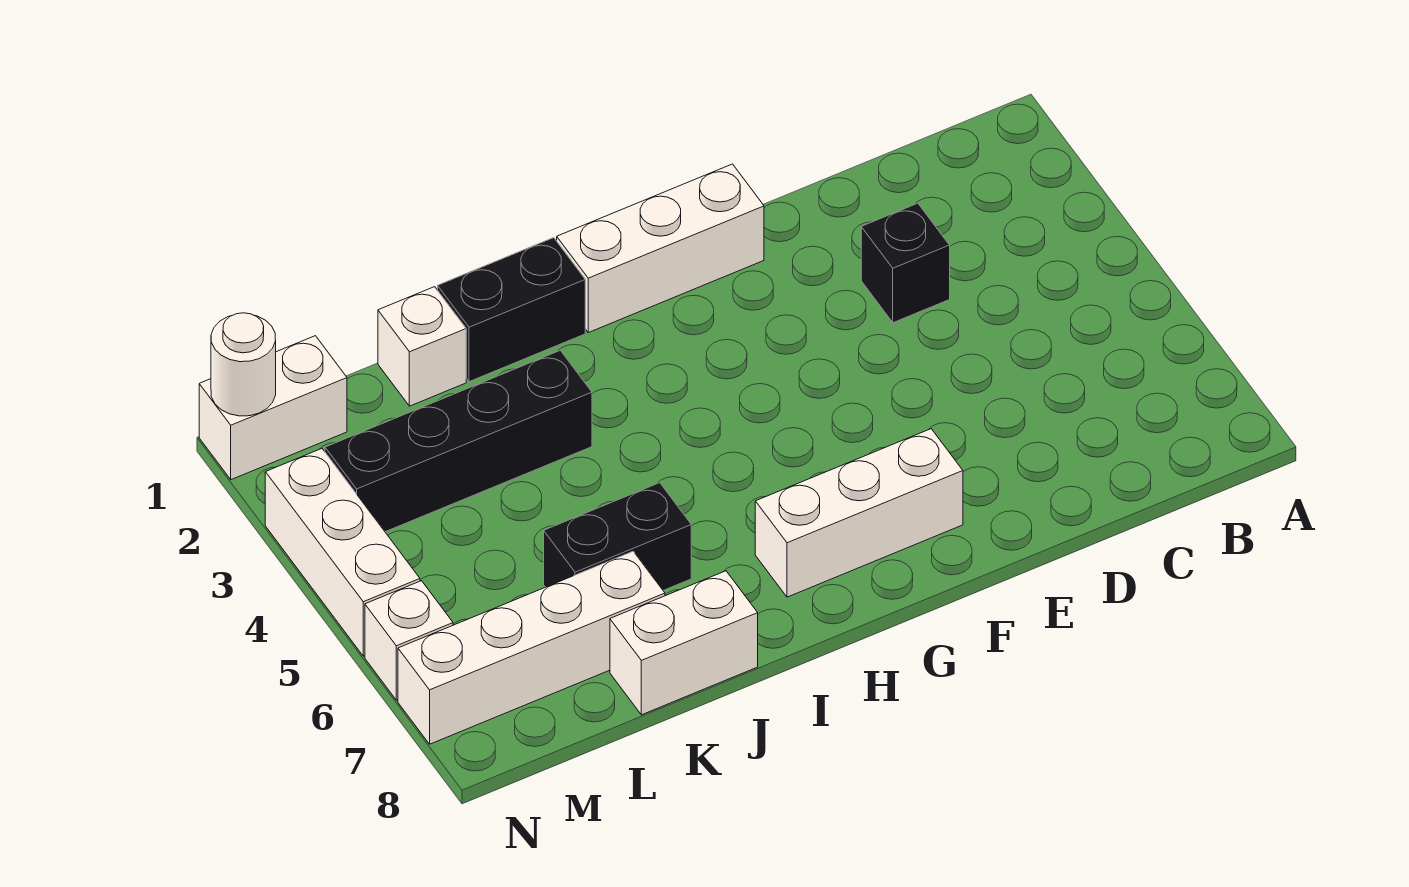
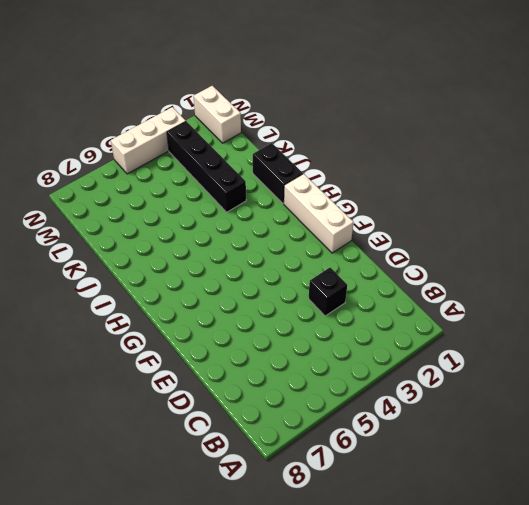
none -> white 1x3 brick [755,429,963,597]
none -> black 1x2 brick [544,483,691,590]
none -> white 1x2 brick [610,571,758,715]

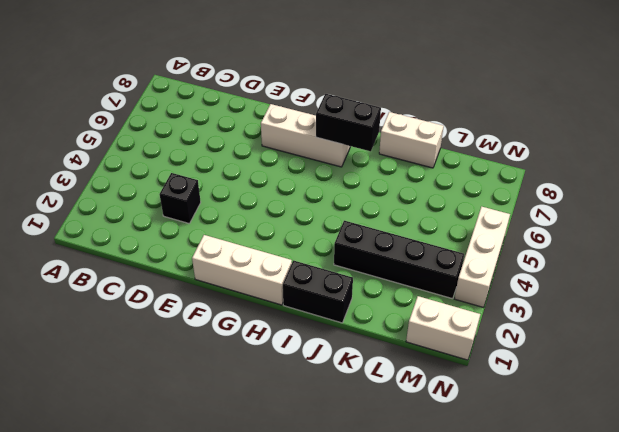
black 1x2 brick [316,94,381,151] -> black 1x2 brick moved to [544,483,691,590]
none -> white 1x1 brick [378,287,466,406]
none -> white 1x4 brick [398,551,665,744]
none -> white 1x1 brick [365,581,453,700]

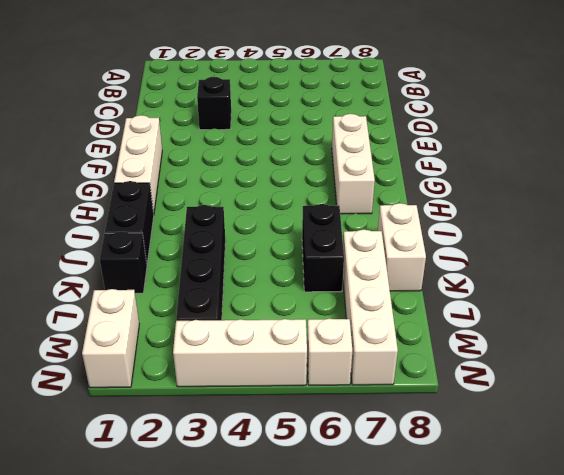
black 1x1 brick [100,232,147,293] -> white 1x1 brick [378,287,466,406]
none -> white 1x1 round brick [211,313,276,416]

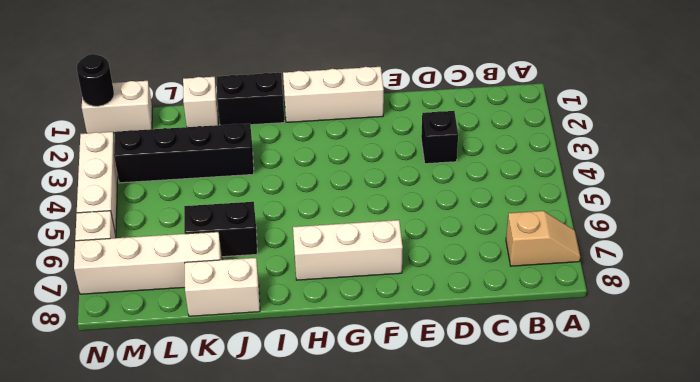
tan 1x2 slope [506,211,580,266] -> none
black 1x1 round brick [77,54,114,106] -> white 1x1 round brick [211,313,276,416]

